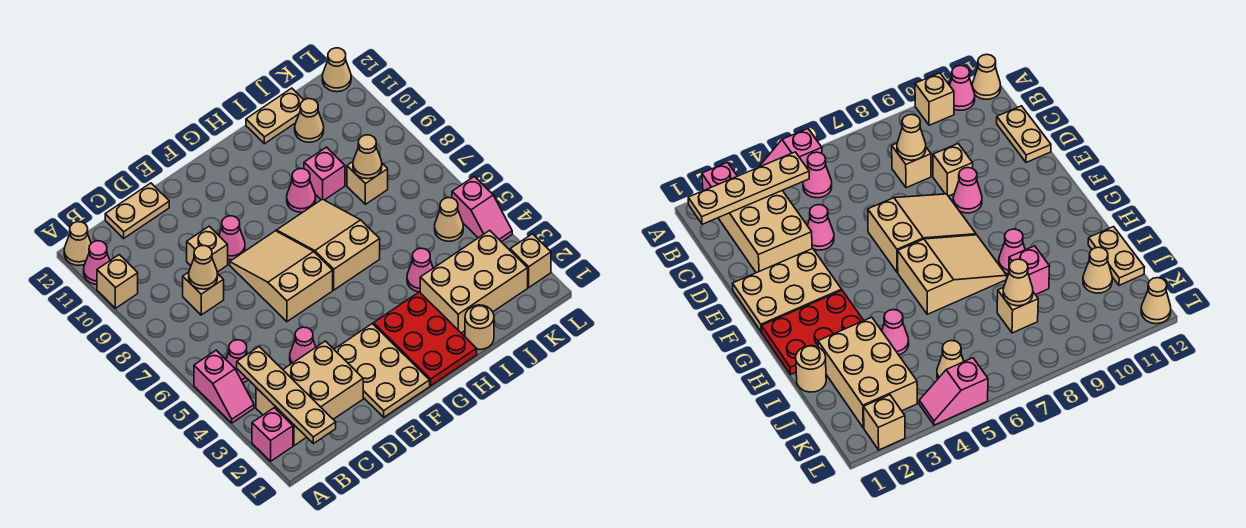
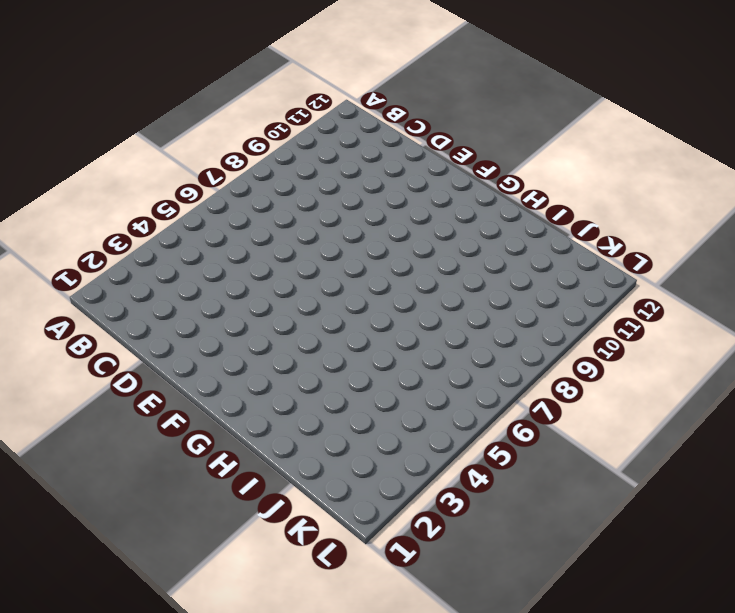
none -> pink 1x1 brick [252,408,293,461]
none -> pink 1x2 slope [194,350,254,423]
none -> tan 1x1 brick [97,255,138,308]
none -> pink 1x1 cone [84,241,110,284]

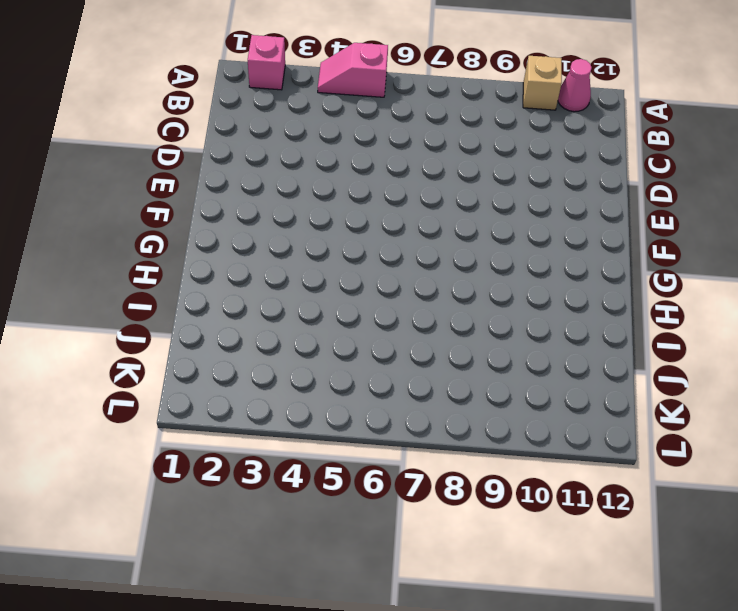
none -> tan 1x1 cone [64,222,91,265]
none -> tan 2x3 brick [256,341,363,446]
none -> pink 1x1 cone [226,340,248,383]
none -> tan 1x1 brick [183,272,224,315]

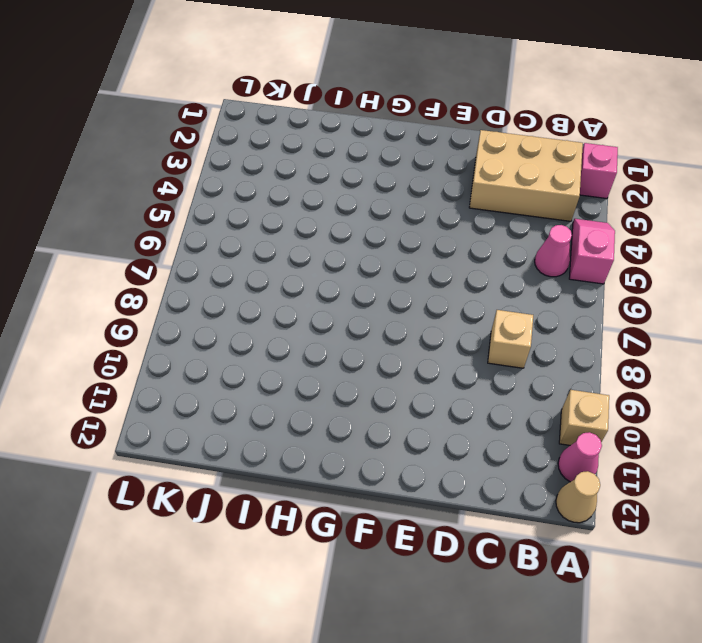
none -> tan 1x2 plate [105,183,169,238]
none -> pink 1x1 cone [290,327,316,364]
none -> tan 1x1 brick [187,226,228,272]
none -> tan 2x3 plate [334,324,430,417]

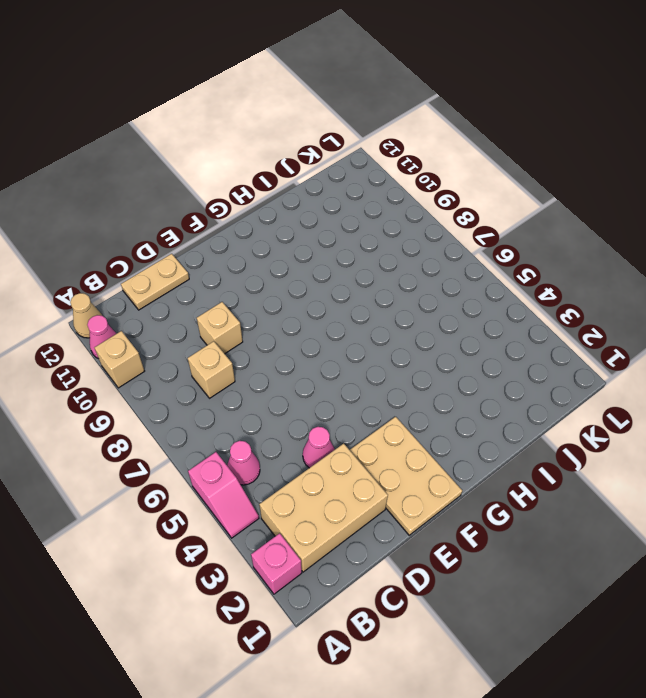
none -> tan 2x3 slope [230,231,333,322]
none -> pink 1x1 cone [219,216,245,260]
none -> red 2x3 plate [373,292,477,386]
none -> tan 2x3 slope [277,199,380,290]

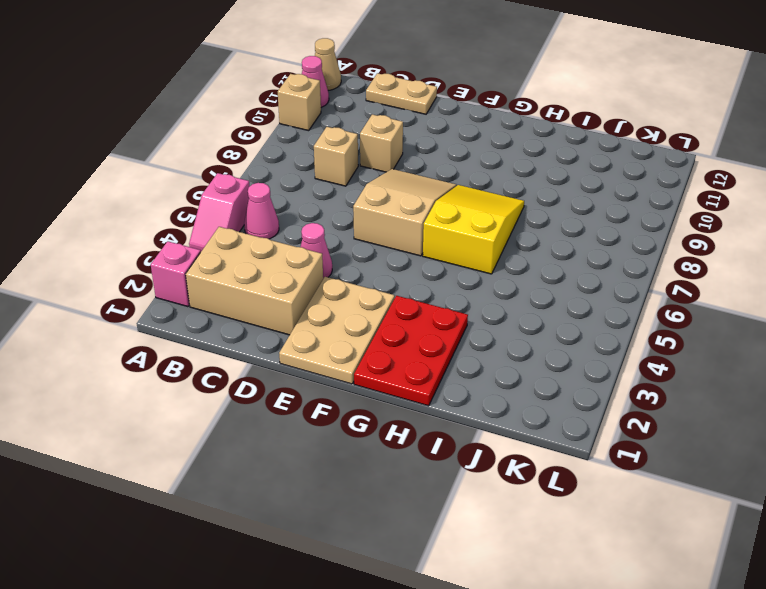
yellow 2x3 slope [423,185,524,274] -> tan 2x3 slope [277,199,380,290]
none -> pink 1x1 cone [219,216,245,260]
none -> pink 1x1 cone [287,169,316,212]
none -> tan 1x1 round brick [465,305,494,350]
none -> tan 2x3 brick [420,230,528,333]

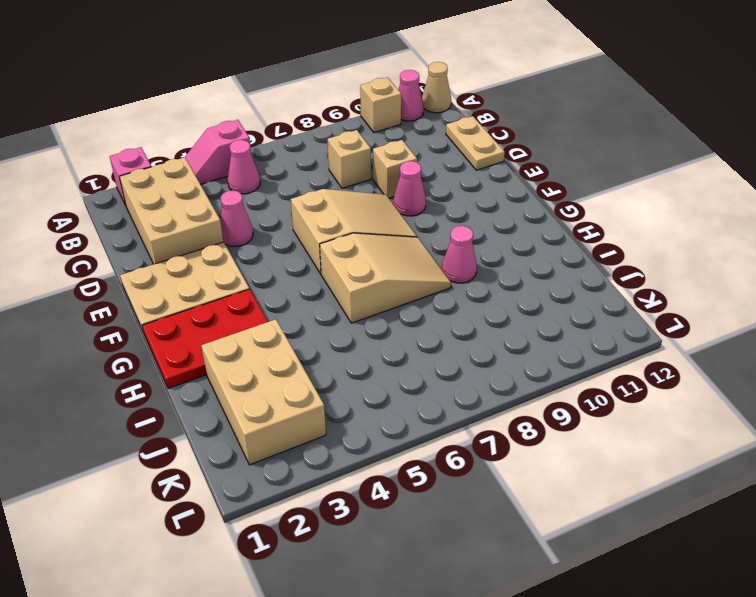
none -> tan 1x1 round brick [465,305,494,350]
none -> pink 1x1 cone [407,248,433,292]
none -> pink 1x1 brick [304,147,345,200]
none -> tan 1x2 plate [246,88,303,144]

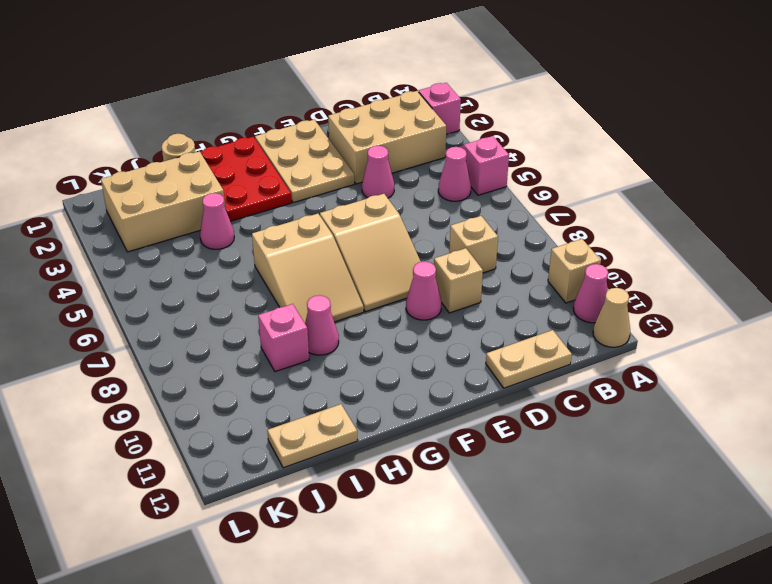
none -> tan 1x1 brick [347,162,388,204]
none -> tan 1x1 cone [295,99,324,142]
none -> tan 1x1 cone [435,198,463,241]
none -> tan 1x1 brick [510,234,551,287]

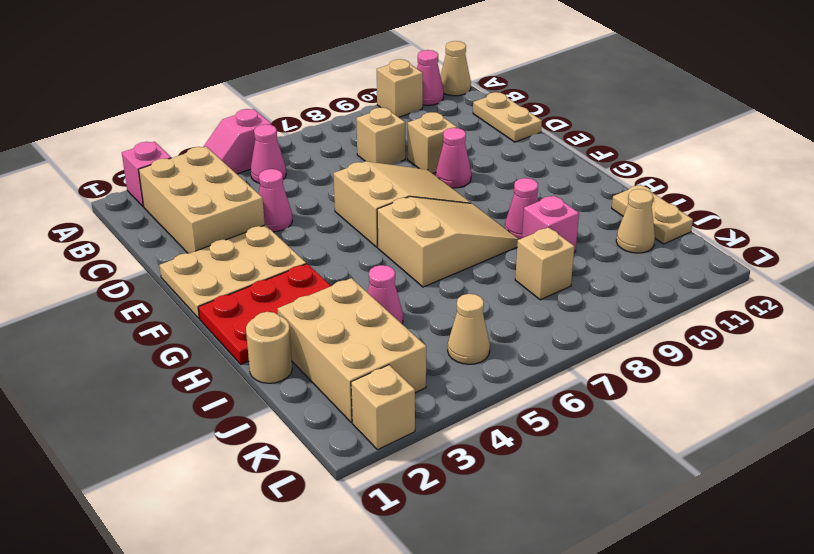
none -> pink 1x2 slope [452,176,512,242]
none -> tan 1x1 cone [322,48,351,92]
none -> tan 1x4 plate [237,347,336,444]
none -> tan 1x1 cone [189,246,218,289]

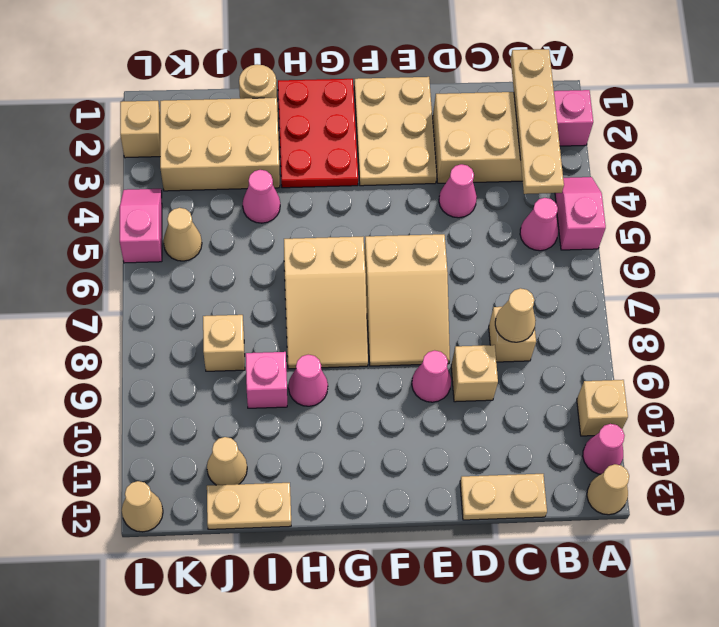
none -> tan 1x1 cone [353,135,382,179]

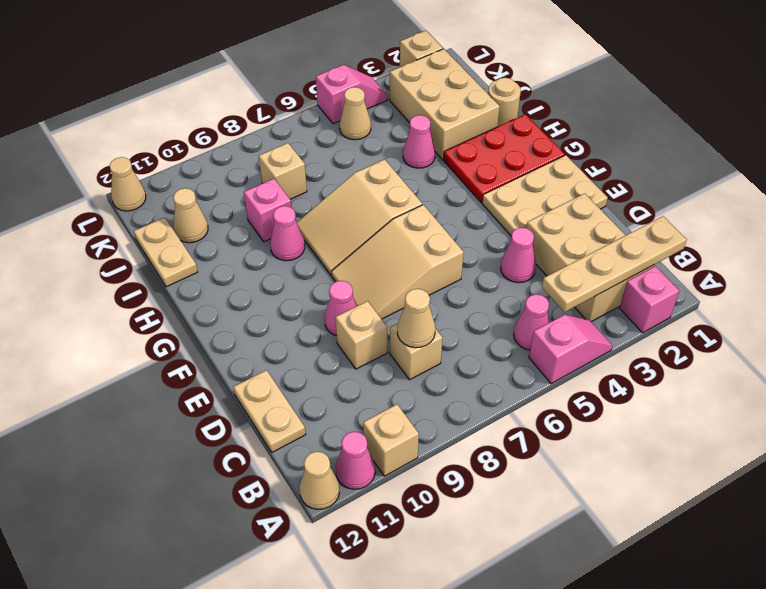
none -> tan 1x1 cone [353,135,382,179]

